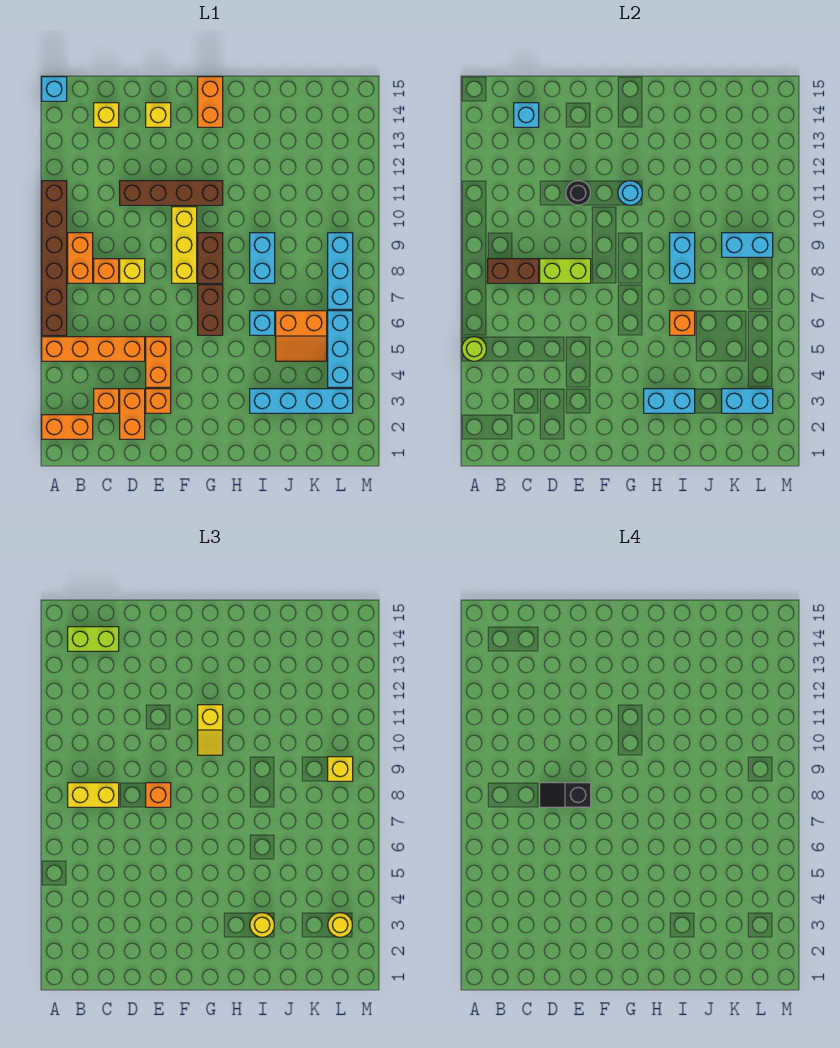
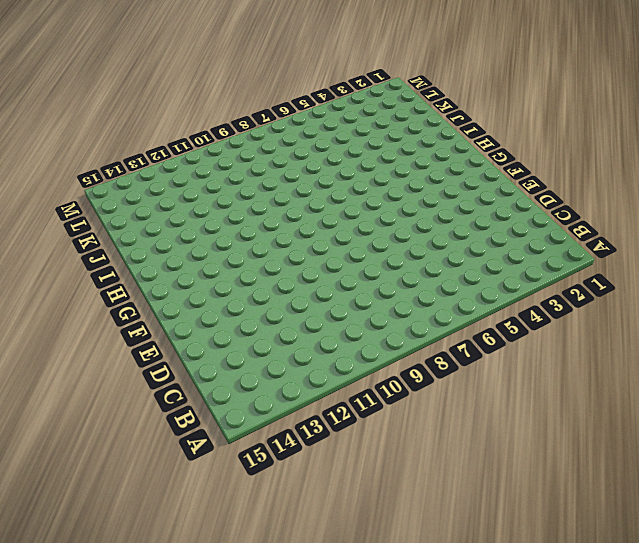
none -> orange 1x2 brick [42,415,93,439]
none -> orange 1x4 brick [42,337,145,361]
none -> brown 1x6 brick [42,181,67,335]
none -> cyan 1x1 brick [42,77,67,101]

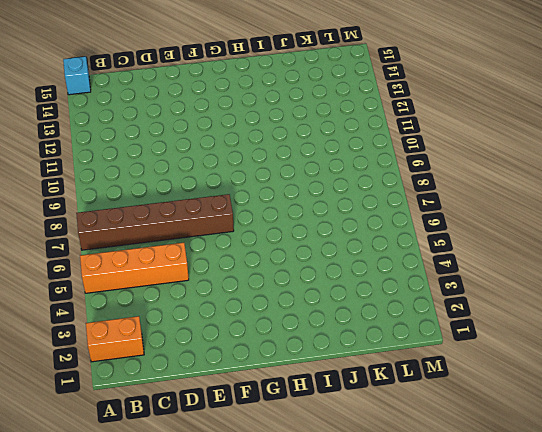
brown 1x6 brick [76,194,234,250] -> brown 1x6 brick turned to [42,181,67,335]
none -> orange 1x2 brick [68,233,93,283]
none -> orange 1x1 brick [94,389,119,413]
none -> orange 1x1 brick [94,259,119,283]
none -> yellow 1x1 brick [94,103,119,127]

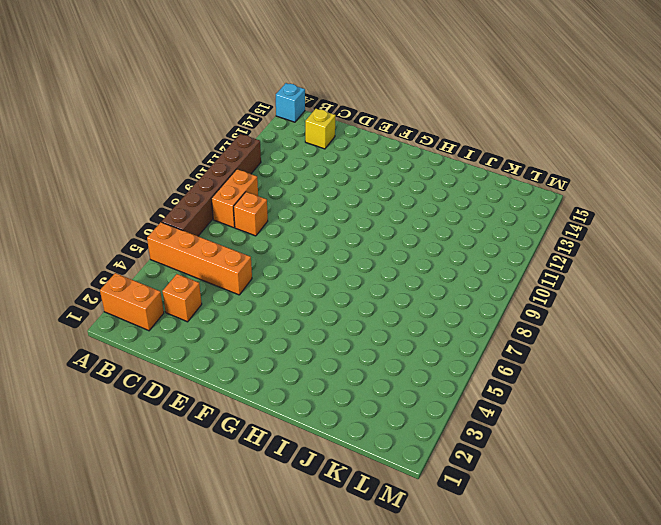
none -> orange 1x2 brick [120,389,145,439]
none -> yellow 1x1 brick [120,259,145,283]
none -> brown 1x4 brick [120,181,223,205]
none -> orange 1x1 brick [146,389,171,413]

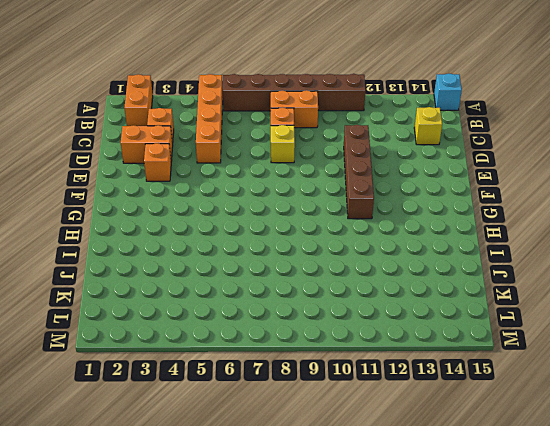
none -> orange 1x2 brick [146,337,171,387]
none -> yellow 1x1 brick [146,103,171,127]
none -> yellow 1x3 brick [172,207,197,283]
none -> brown 1x2 brick [198,285,223,335]

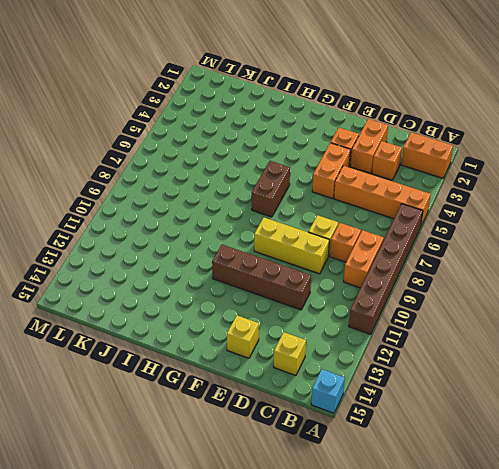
yellow 1x3 brick [254,217,330,274] -> yellow 1x3 brick turned to [172,207,197,283]
none -> brown 1x2 brick [198,233,223,283]
none -> orange 1x2 brick [198,77,223,127]
none -> cyan 1x4 brick [250,389,353,413]
none -> cyan 1x1 brick [250,311,275,335]

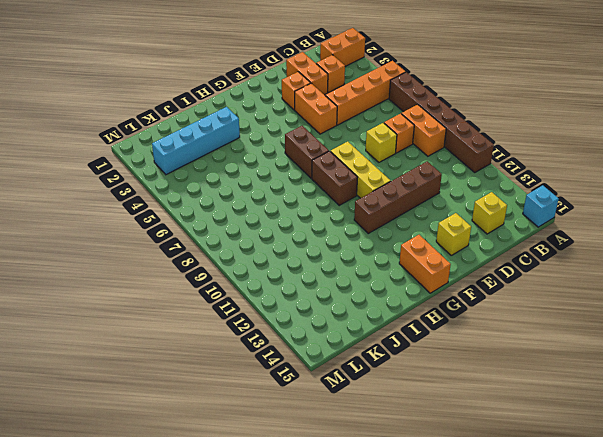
none -> cyan 1x1 brick [250,311,275,335]
none -> cyan 1x2 brick [250,233,275,283]
none -> orange 2x2 slope [276,311,327,361]
none -> cyan 1x3 brick [328,311,353,387]

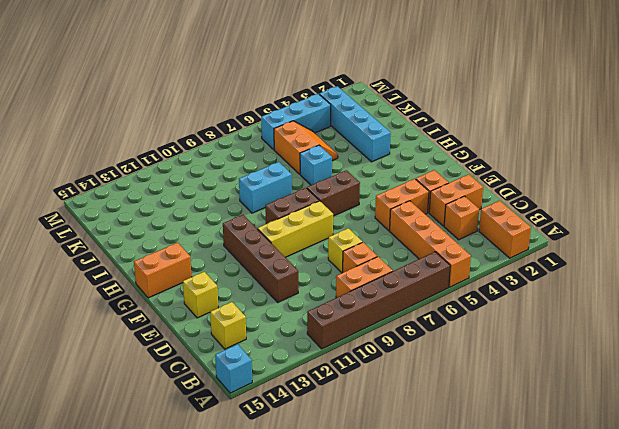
none -> cyan 1x3 brick [328,233,353,309]
none -> lime 1x1 round brick [462,337,486,361]
none -> brown 1x2 brick [488,259,539,283]
none -> cyan 1x1 brick [514,103,539,127]

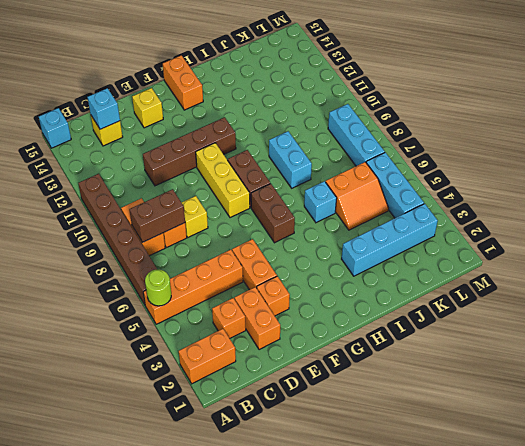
none -> lime 1x2 brick [540,259,591,283]
none -> black 1x1 round brick [566,181,590,205]
none -> cyan 1x1 round brick [618,181,642,205]
none -> cyan 1x2 brick [644,389,695,413]

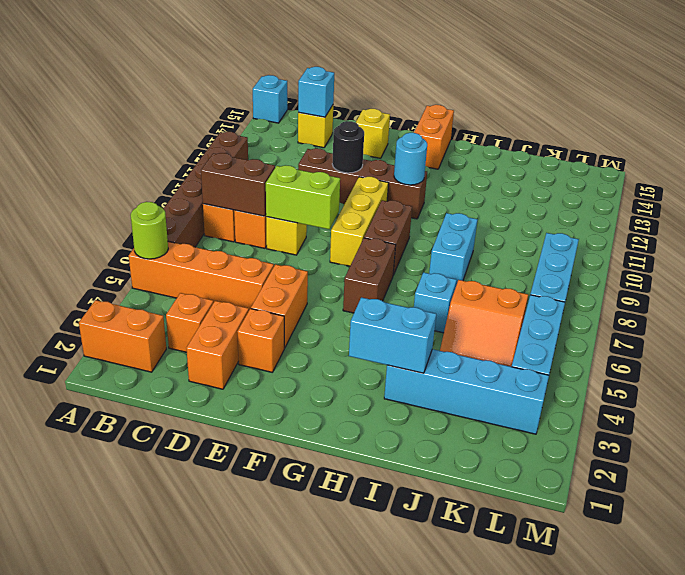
none -> orange 1x1 brick [670,311,695,335]
none -> cyan 1x2 brick [670,233,695,283]
none -> cyan 1x2 brick [722,389,773,413]
none -> cyan 1x2 brick [722,233,773,257]

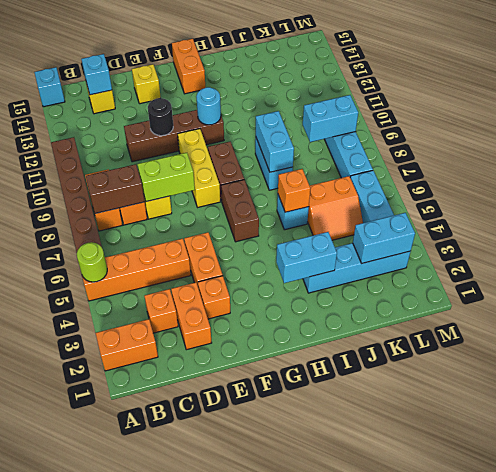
none -> yellow 1x2 brick [68,783,119,807]
none -> lime 1x2 brick [68,627,119,651]
none -> orange 1x1 brick [146,783,171,807]
none -> yellow 1x2 slope [198,705,223,755]

